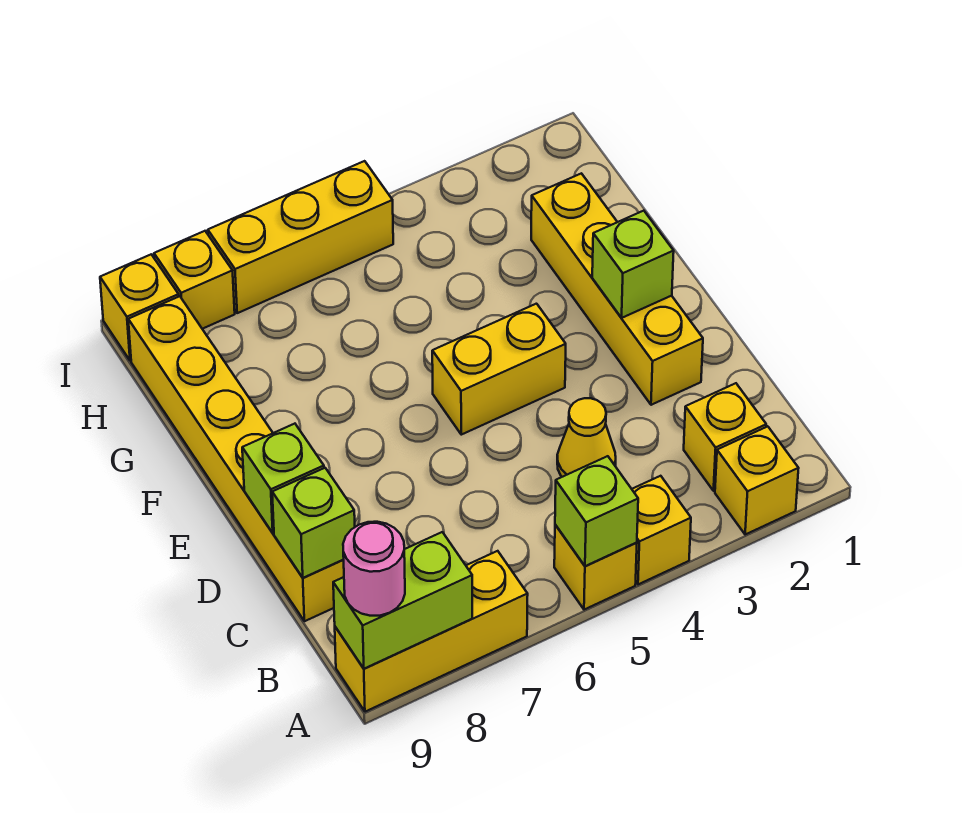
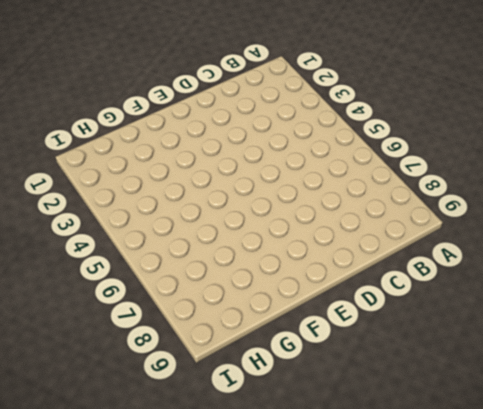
none -> yellow 1x1 brick [715,426,799,535]
none -> yellow 1x1 brick [632,476,691,584]
none -> yellow 1x1 brick [554,525,637,610]

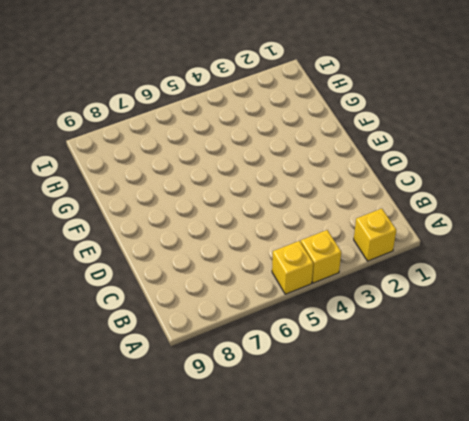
none -> yellow 1x3 brick [335,551,528,712]
none -> yellow 1x1 brick [684,383,766,491]
none -> yellow 1x1 cone [557,398,616,477]

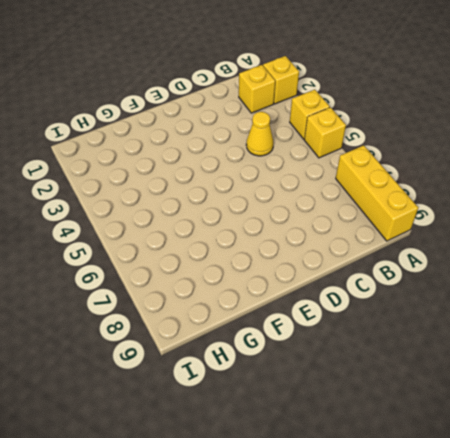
none -> yellow 1x6 brick [128,296,344,621]
none -> yellow 1x4 brick [531,173,703,405]
none -> yellow 1x2 brick [432,304,566,435]

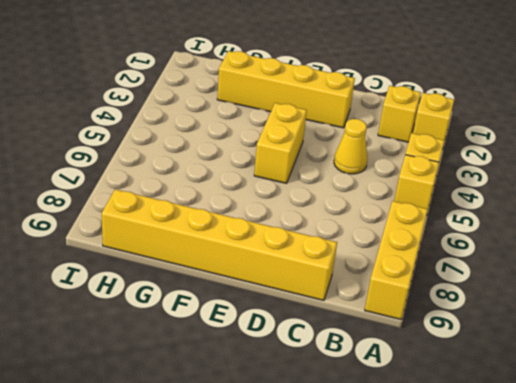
none -> yellow 1x3 brick [208,161,393,313]
none -> yellow 1x1 brick [154,231,235,329]
none -> yellow 1x1 brick [100,254,179,361]

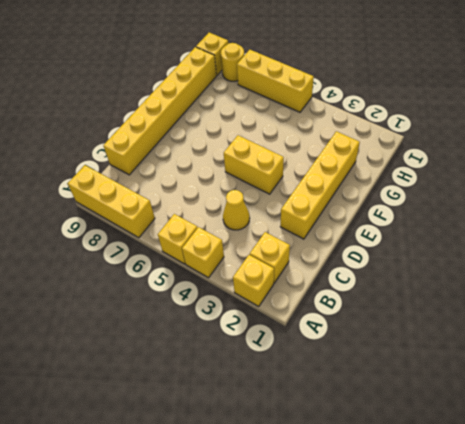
yellow 1x1 round brick [221,43,244,81] -> yellow 1x1 brick [154,231,235,329]
none -> lime 1x1 brick [555,456,638,566]
none -> lime 1x2 brick [333,532,472,669]
none -> lime 1x1 brick [272,468,355,578]

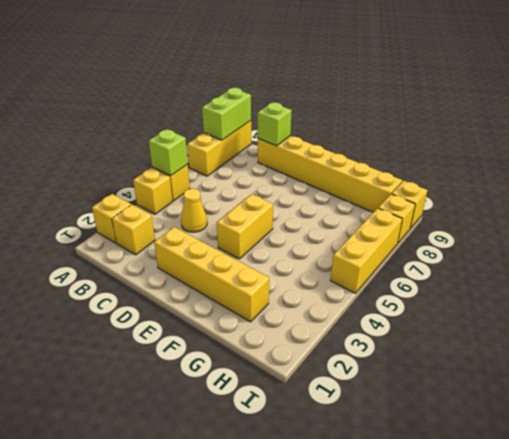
none -> lime 1x1 brick [242,424,324,533]
none -> lime 1x1 brick [592,211,674,318]
none -> pink 1x1 round brick [343,522,405,616]

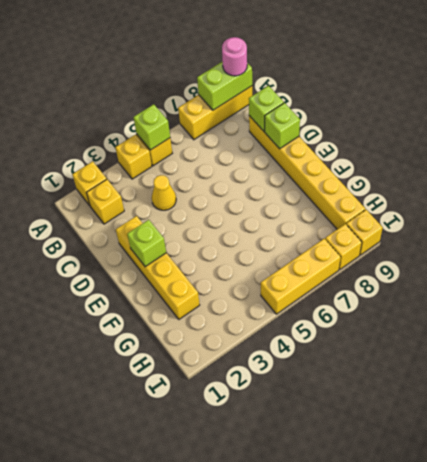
none -> yellow 1x2 brick [432,304,566,435]

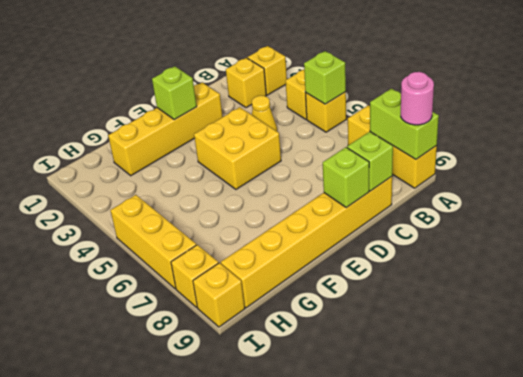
yellow 2x2 brick [194,107,281,189] -> yellow 1x2 brick [432,304,566,435]

